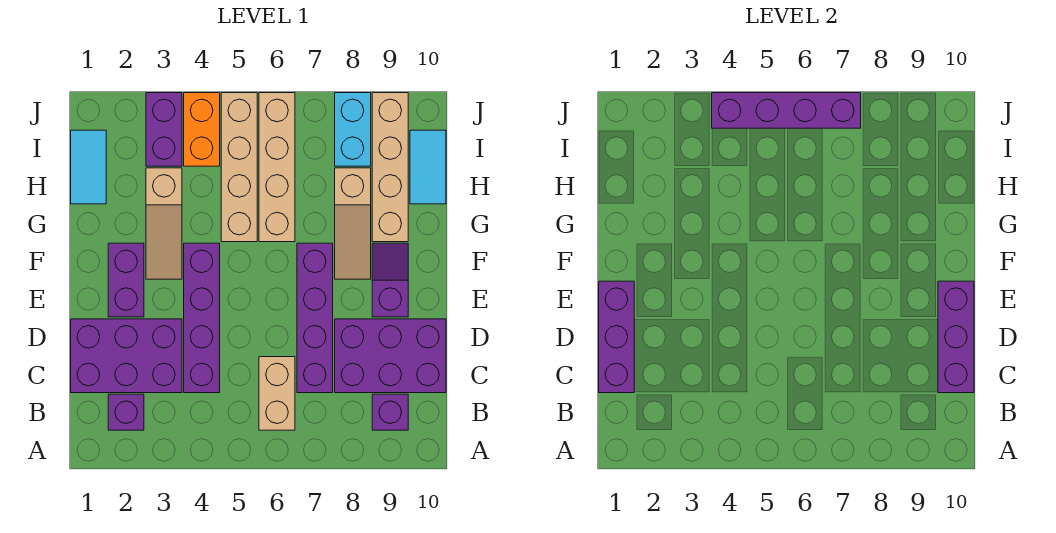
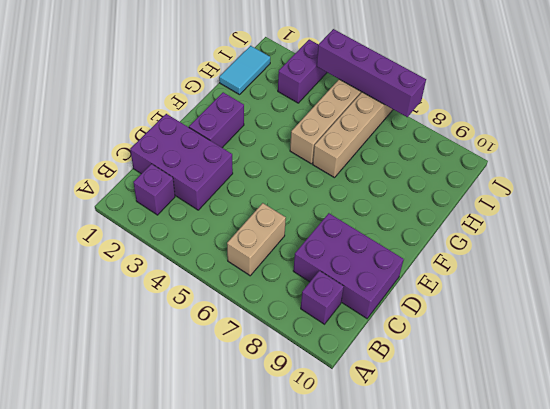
none -> purple 1x4 brick [184,243,220,393]
none -> purple 1x4 brick [297,243,333,393]
none -> purple 1x2 slope [372,243,408,317]

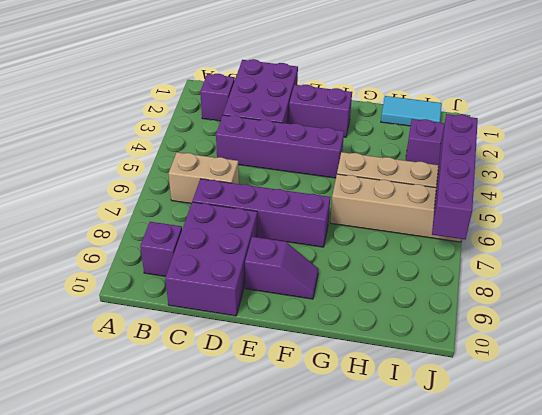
none -> tan 1x3 slope [146,168,182,279]
none -> tan 1x3 slope [335,168,371,279]
none -> tan 1x4 brick [372,93,408,242]

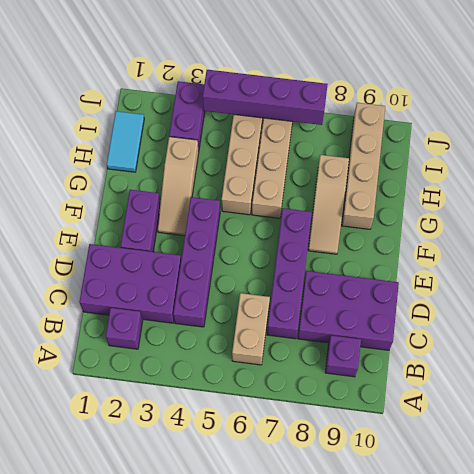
none -> purple 1x2 slope [372,243,408,317]
none -> cyan 1x2 tile [410,130,446,204]
none -> orange 1x2 brick [184,93,220,166]

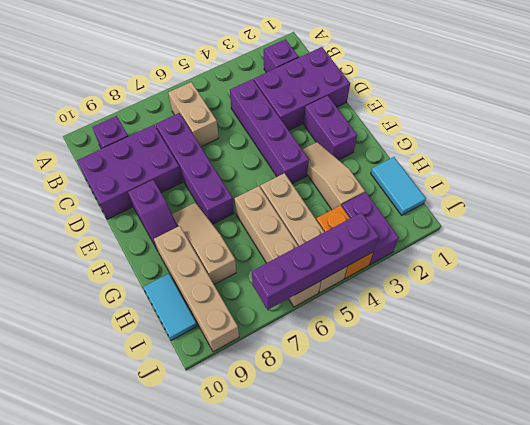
none -> cyan 1x2 brick [335,93,371,166]
none -> purple 1x3 brick [599,281,634,393]
none -> purple 1x3 brick [938,281,974,393]

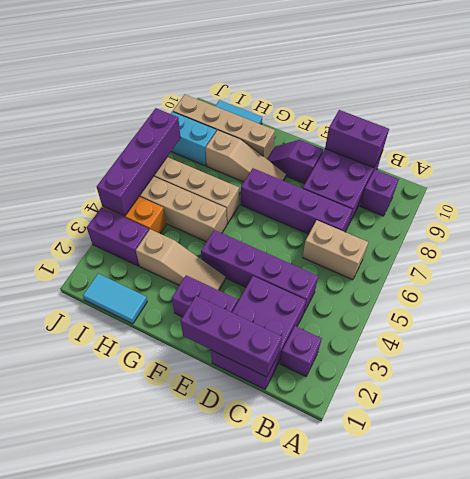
purple 1x2 brick [325,110,389,168] -> purple 1x3 brick [938,281,974,393]

